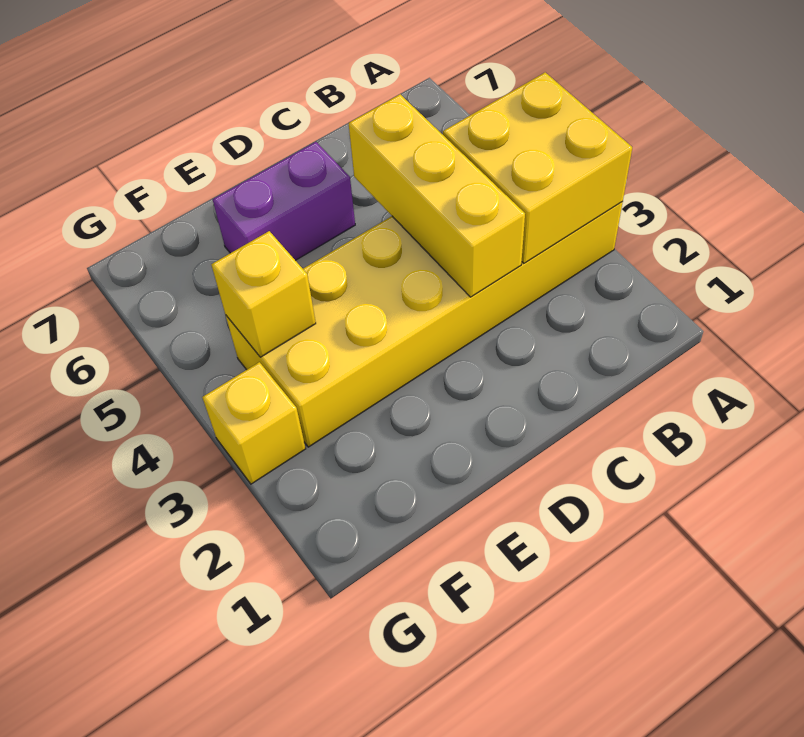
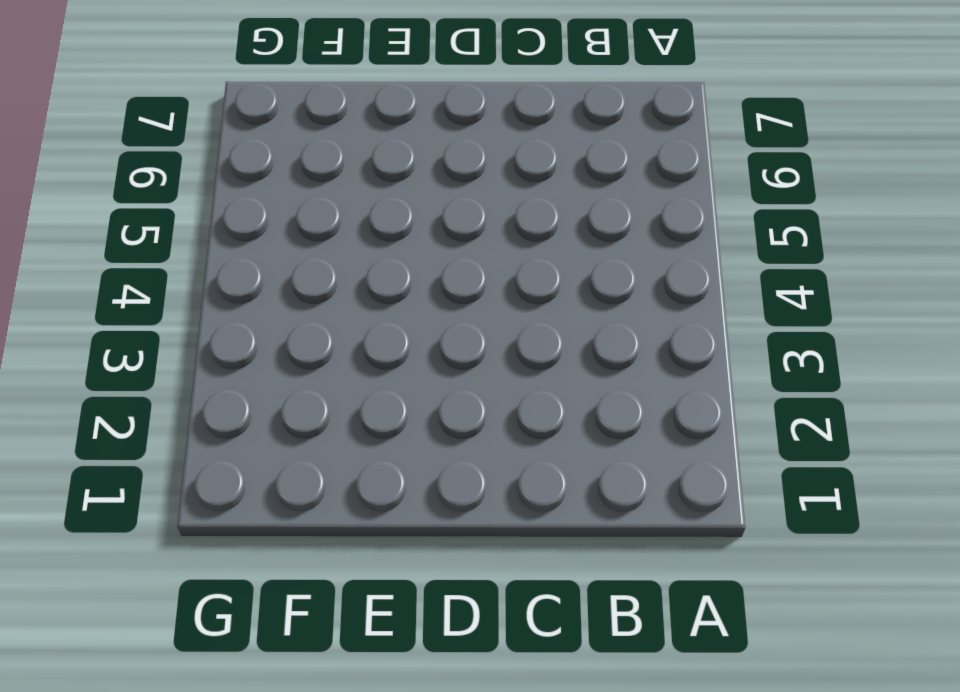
none -> yellow 2x6 brick [226,202,623,447]
none -> purple 1x2 brick [213,142,355,260]

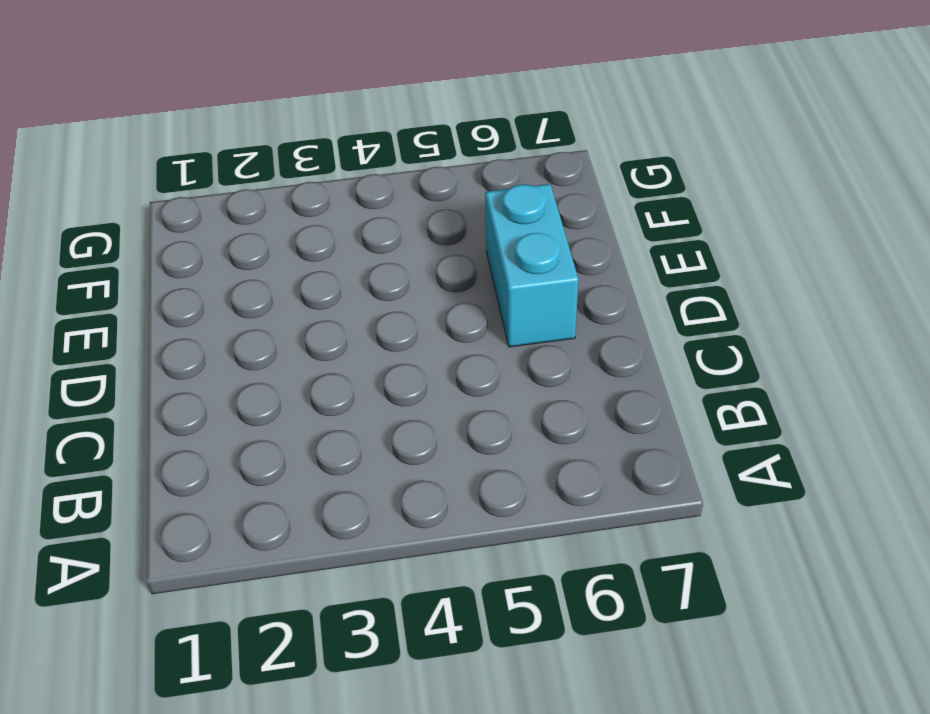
cyan 1x2 brick [485,184,579,347] -> purple 1x2 brick [213,142,355,260]
none -> yellow 2x6 brick [226,202,623,447]
none -> yellow 1x1 brick [202,362,306,484]

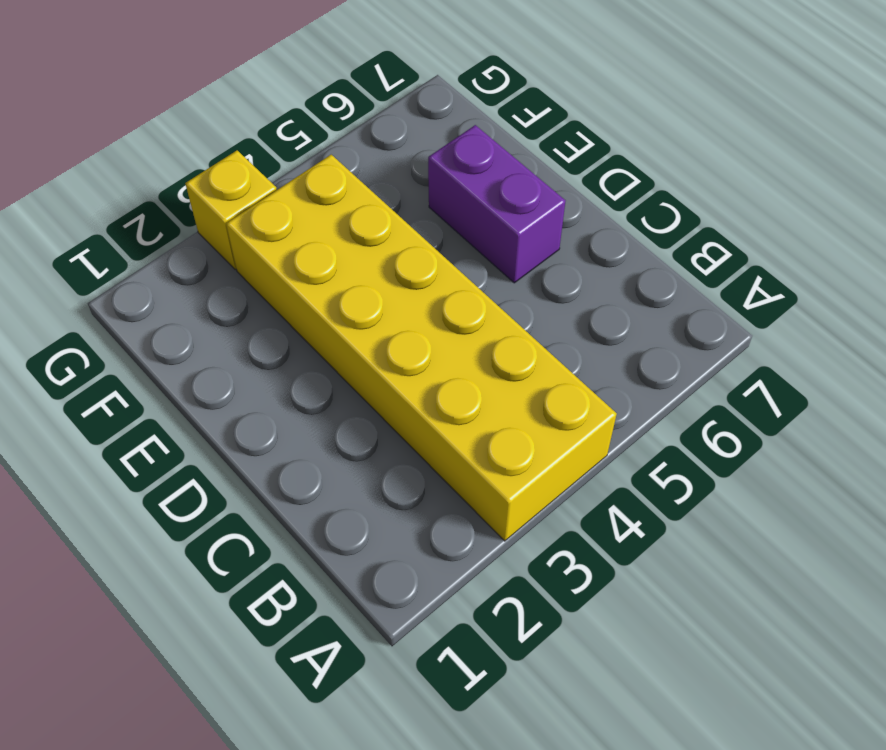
none -> yellow 2x2 brick [443,72,632,263]
none -> yellow 1x3 brick [349,94,525,297]

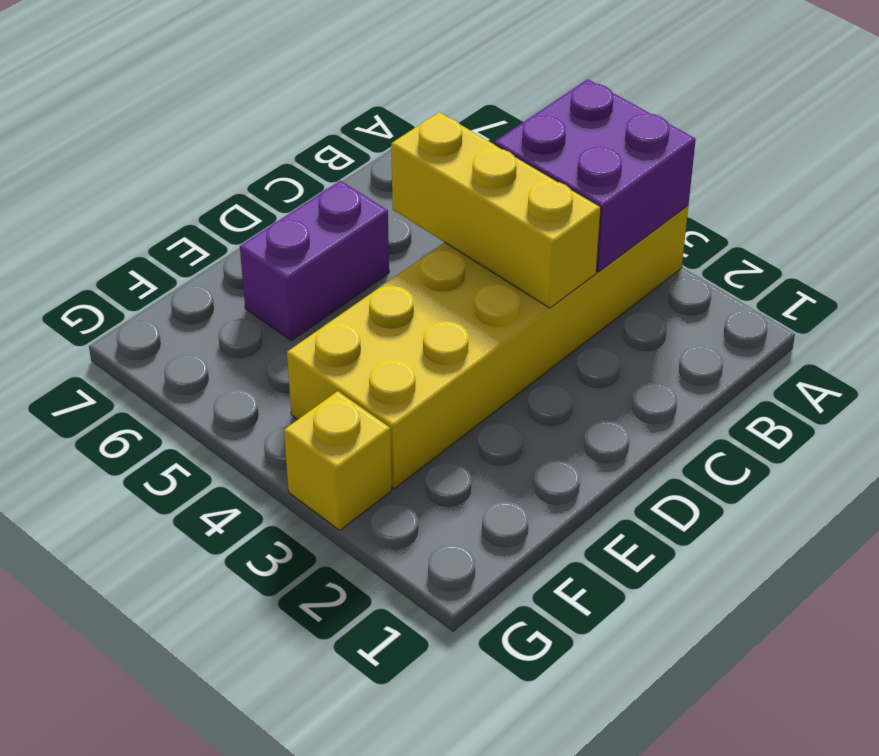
purple 2x2 brick [495,79,696,272] -> yellow 2x2 brick [443,72,632,263]
none -> yellow 1x1 brick [211,231,316,357]

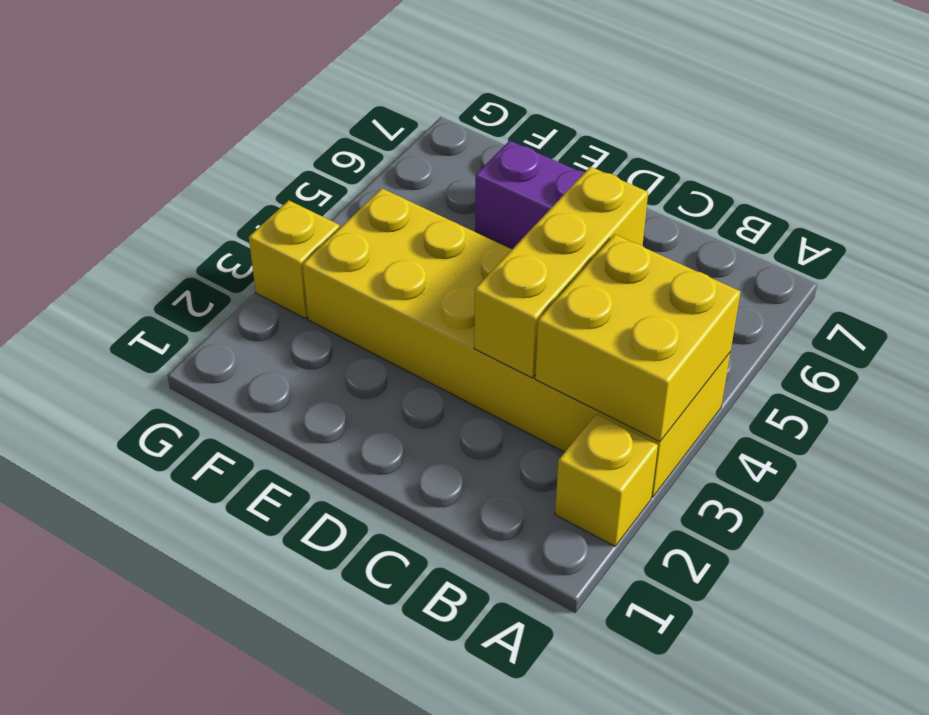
yellow 1x1 brick [555,414,658,546] -> yellow 1x1 brick moved to [211,231,316,357]

